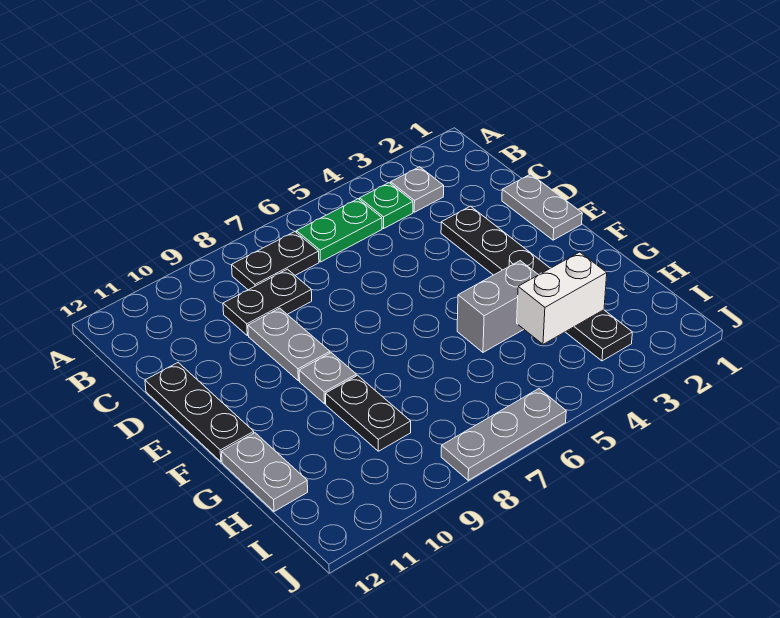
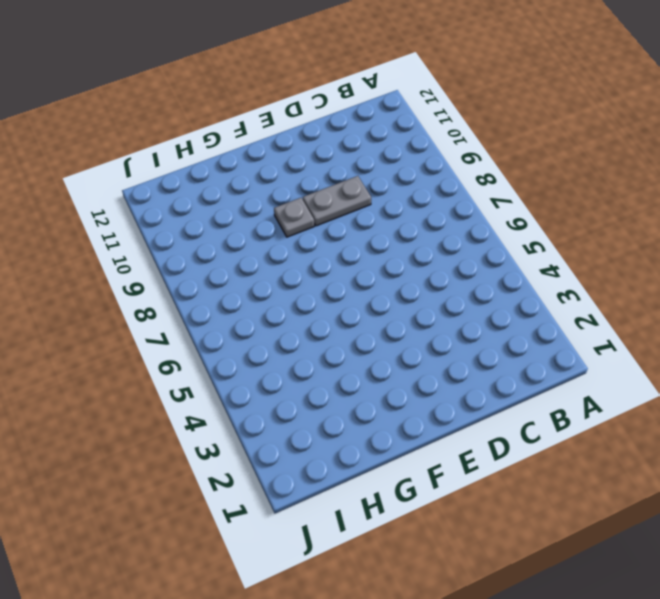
none -> grey 1x1 plate [391,167,444,212]
none -> green 1x1 plate [360,183,413,229]
none -> green 1x2 plate [297,199,382,262]

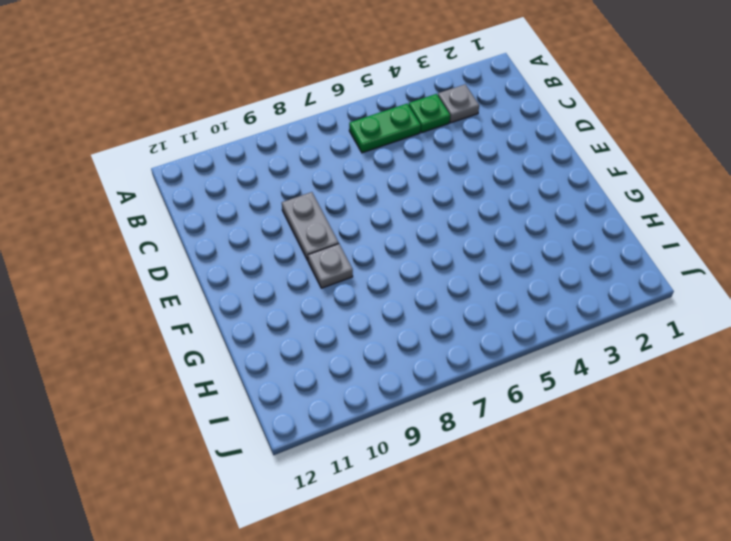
none -> black 1x2 plate [232,232,319,290]
none -> black 1x2 plate [223,269,312,336]
none -> grey 1x2 plate [502,174,582,240]

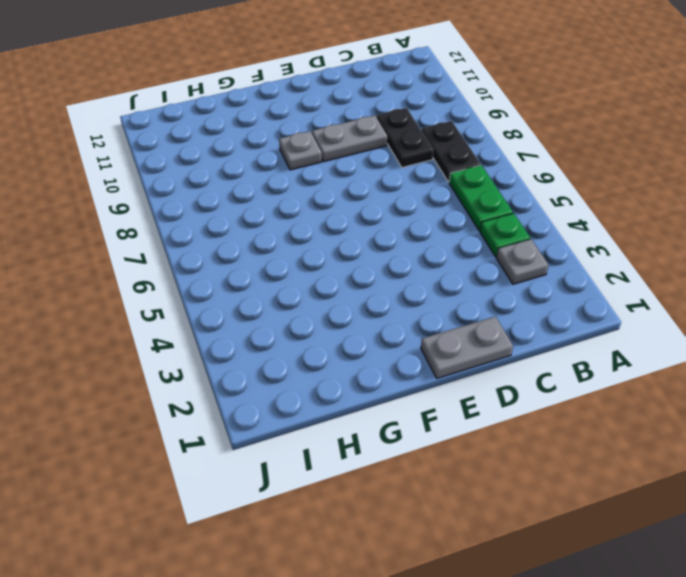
none -> black 1x6 plate [441,206,632,361]
none -> black 1x3 plate [145,363,254,462]
none -> grey 1x2 brick [457,261,538,352]

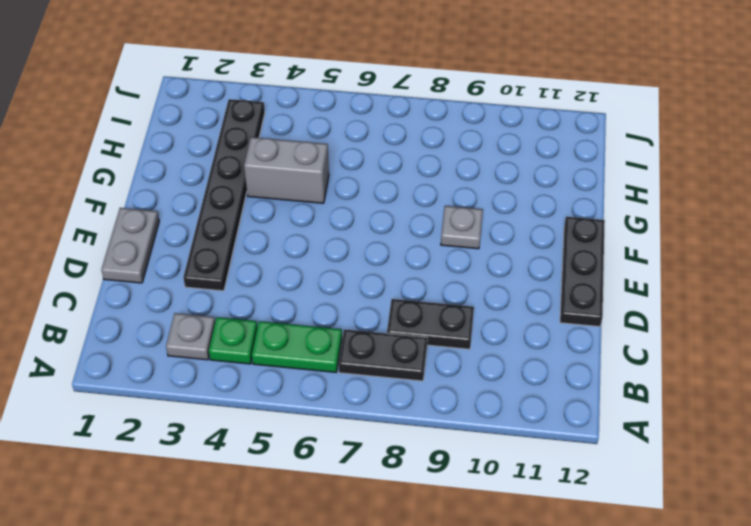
none -> grey 1x2 plate [248,308,330,381]
none -> black 1x2 plate [326,375,411,451]
none -> grey 1x2 plate [222,433,308,511]

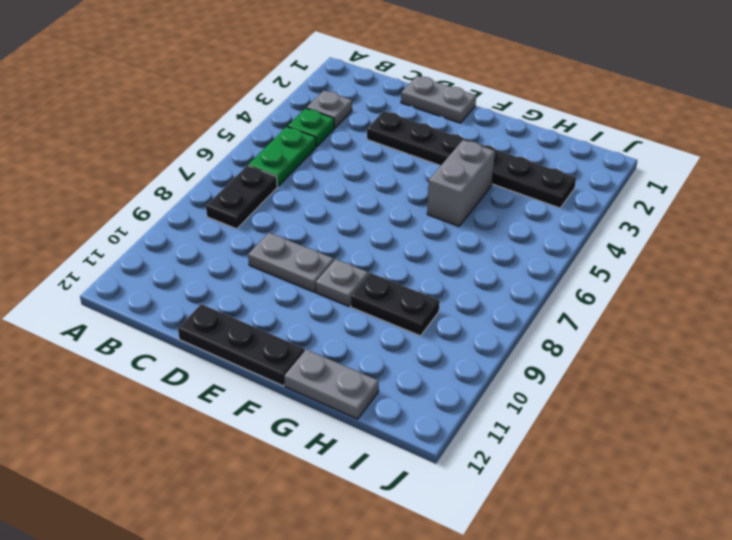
none -> black 1x2 plate [223,269,312,336]
none -> grey 1x3 plate [441,389,566,480]
none -> white 1x2 brick [517,252,607,344]

